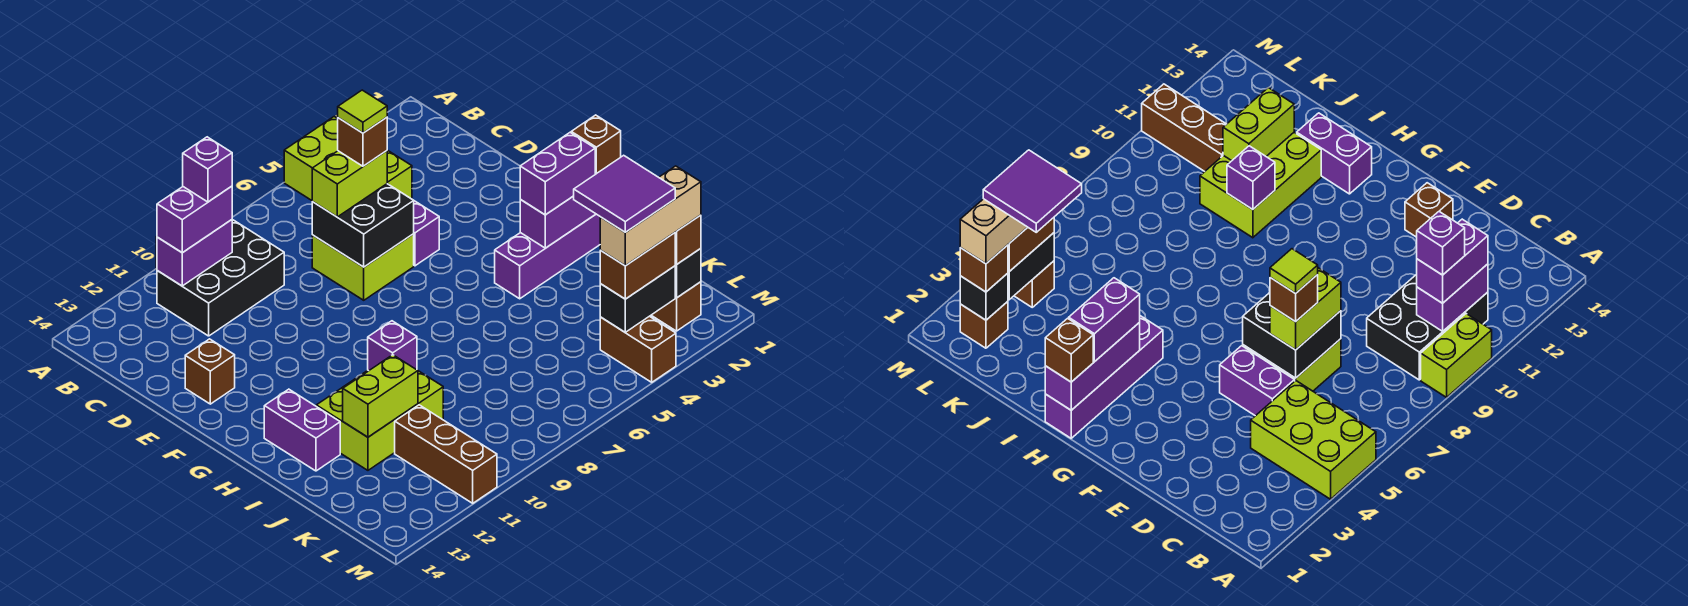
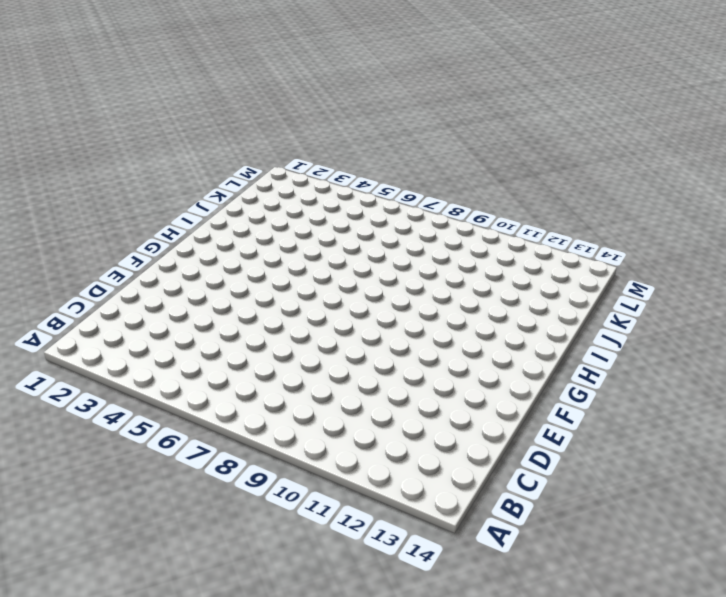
none -> lime 2x3 brick [284,117,412,200]
none -> lime 1x2 brick [1421,314,1492,397]
none -> black 2x3 brick [157,220,284,336]
none -> purple 1x2 brick [414,201,439,266]

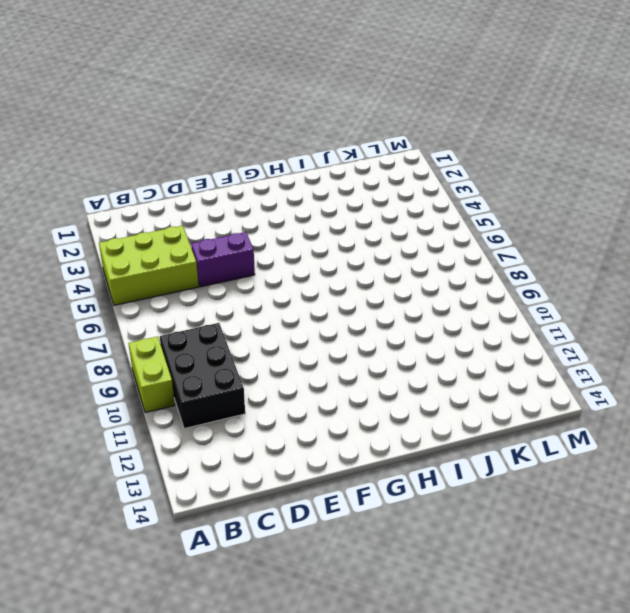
none -> lime 2x2 brick [312,234,414,300]
none -> brown 1x1 brick [185,339,235,404]
none -> purple 1x4 brick [495,214,600,299]
none -> purple 1x2 brick [264,389,340,471]

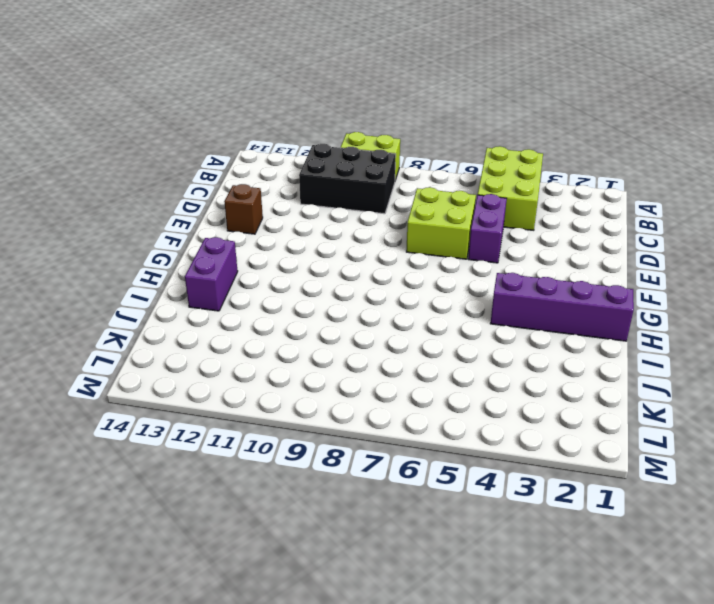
none -> lime 2x3 brick [316,370,443,470]
none -> brown 1x3 brick [395,405,497,503]
none -> brown 1x1 brick [652,282,701,331]
none -> brown 1x2 brick [600,316,676,382]

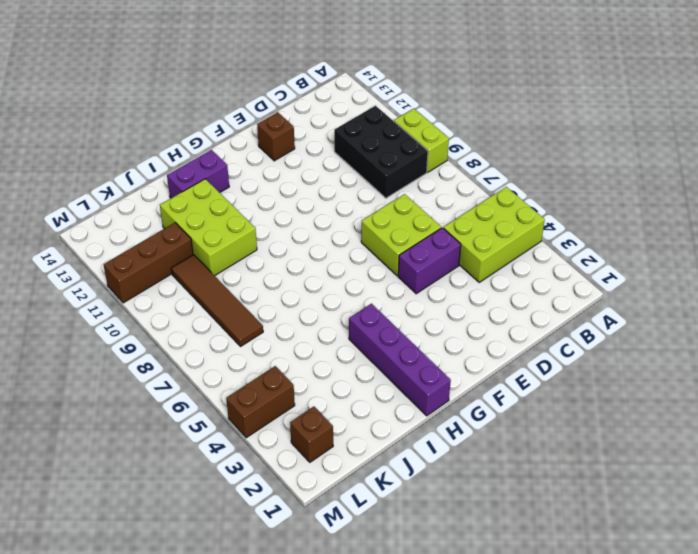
brown 1x4 tile [171,255,263,347] -> none
none -> purple 1x2 brick [157,220,232,286]
none -> black 2x2 brick [312,184,414,267]
none -> purple 1x3 brick [520,196,596,248]
none -> purple 1x1 brick [368,321,417,371]

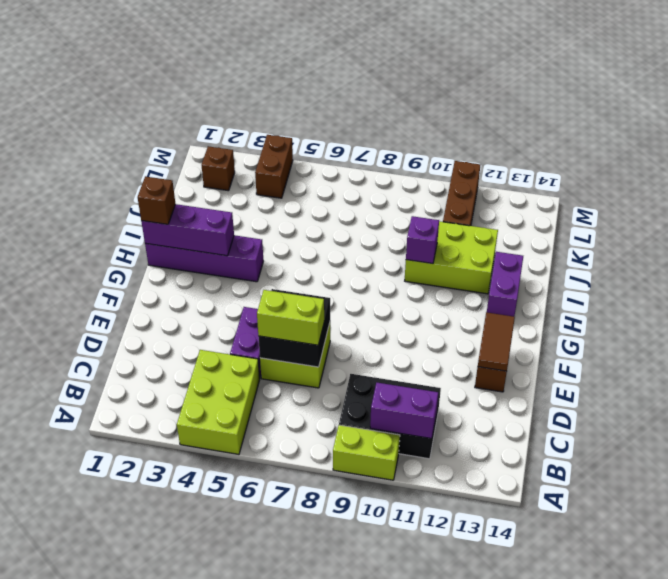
brown 1x2 tile [478,312,515,371] -> none
none -> lime 1x2 brick [343,355,418,437]
none -> black 1x1 brick [675,249,701,298]
none -> black 1x2 brick [600,266,675,332]
none -> purple 1x2 brick [157,186,232,253]

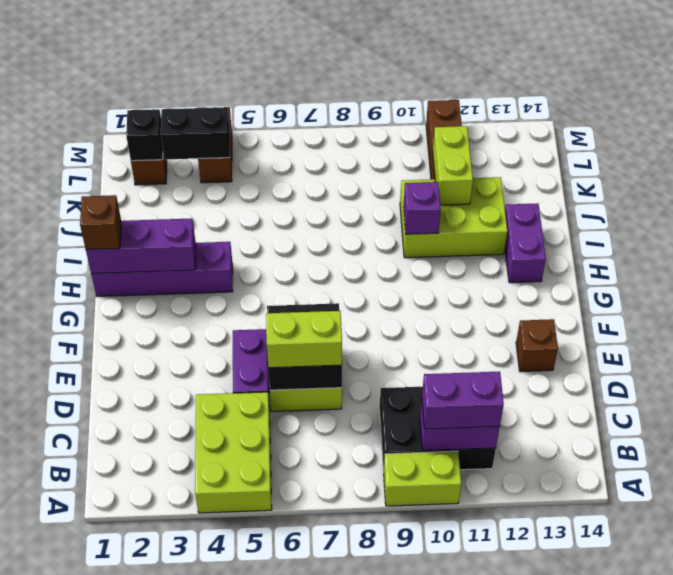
lime 1x2 brick [433,126,473,205] -> lime 1x2 brick turned to [343,355,418,437]
none -> purple 1x2 brick [520,133,595,215]
none -> brown 1x1 brick [675,215,701,265]
none -> brown 1x2 brick [600,233,675,299]
none -> purple 1x1 brick [183,137,232,202]

